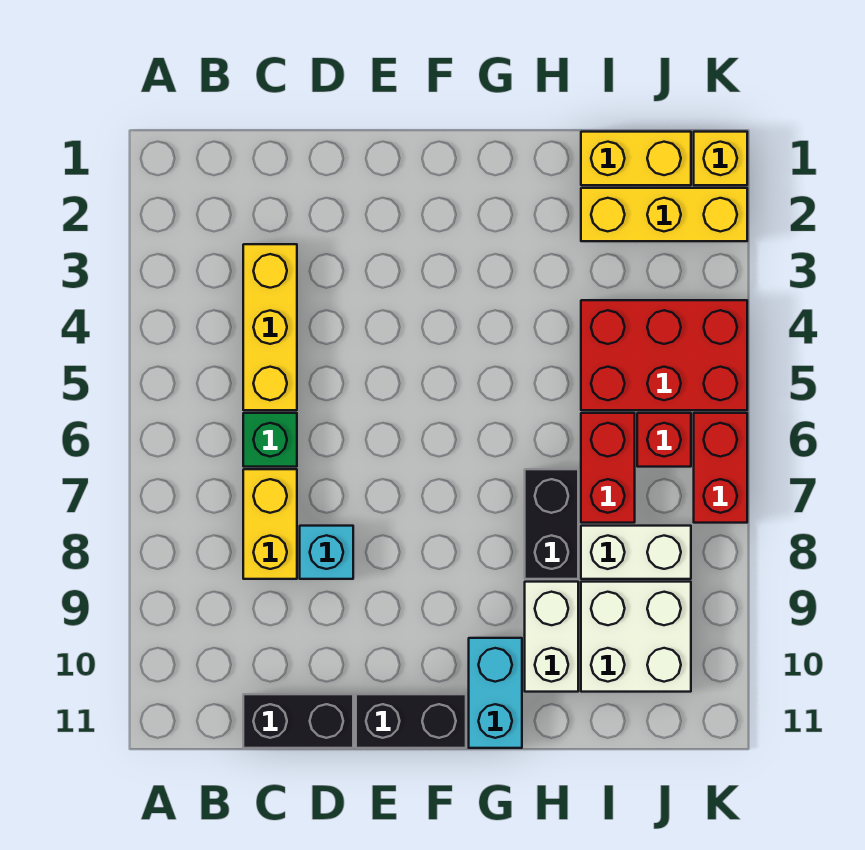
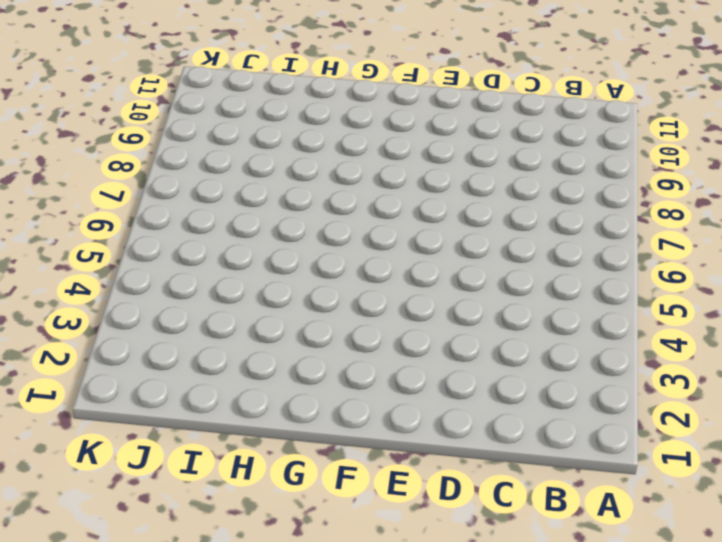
none -> yellow 1x3 brick [243,244,297,410]
none -> green 1x1 brick [243,413,297,467]
none -> yellow 1x2 brick [243,469,297,579]

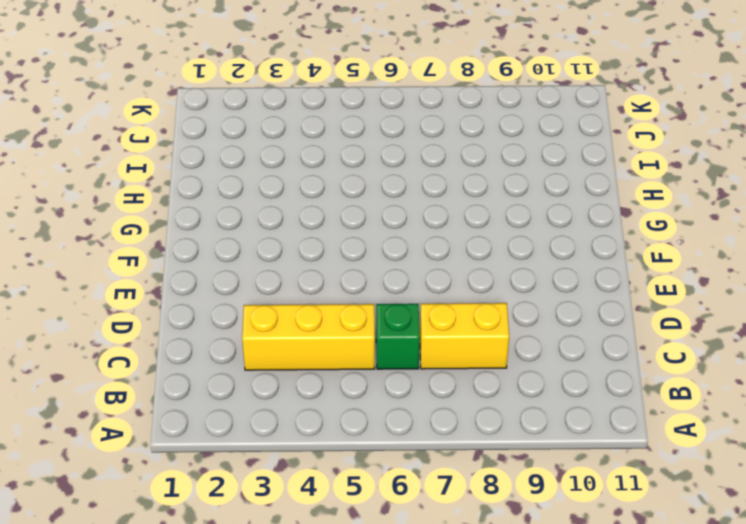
none -> black 1x2 brick [243,694,353,748]
none -> cyan 1x1 brick [300,526,353,579]
none -> black 1x2 brick [356,694,466,748]

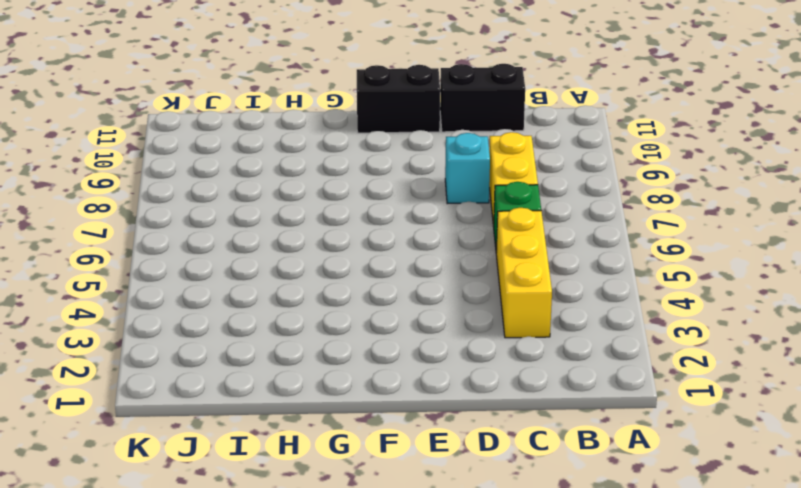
none -> cyan 1x2 brick [469,638,522,748]
none -> black 1x2 brick [525,469,578,579]
none -> white 1x2 brick [525,582,578,692]

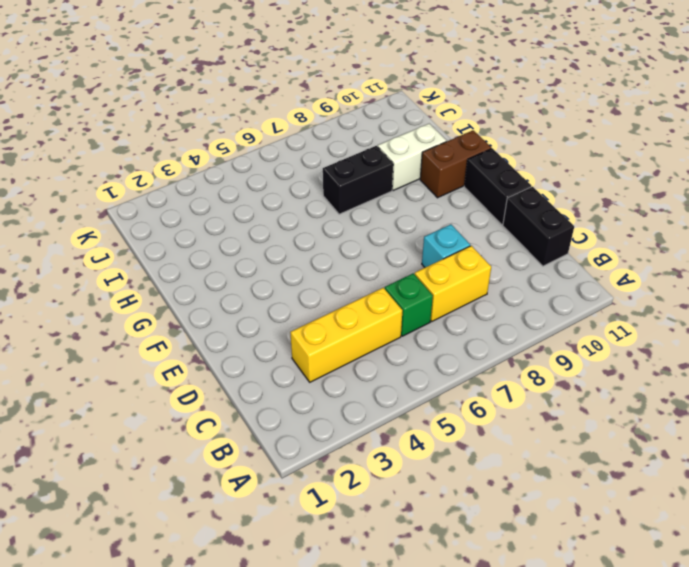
brown 1x2 brick [420,130,491,198] -> cyan 1x2 brick [469,638,522,748]
none -> yellow 1x2 brick [581,132,691,185]
none -> yellow 1x3 brick [581,188,747,241]
none -> red 2x3 brick [581,300,747,410]

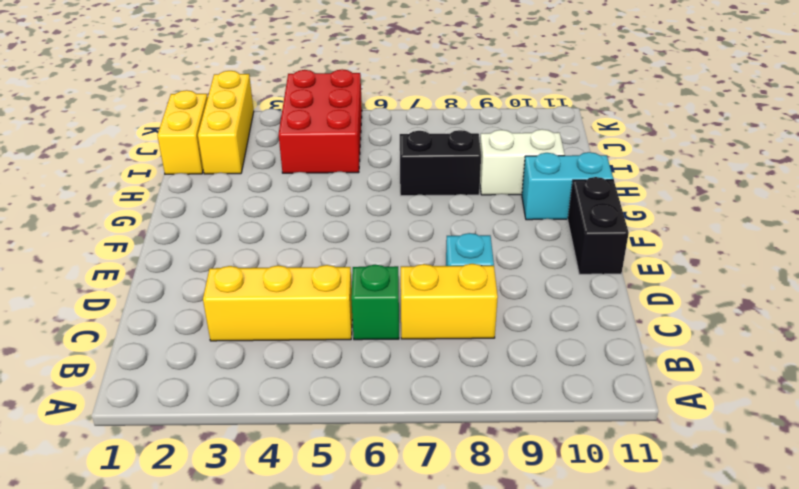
none -> black 1x2 brick [243,694,353,748]
none -> red 1x2 brick [581,413,635,523]
none -> white 1x2 brick [581,526,691,579]

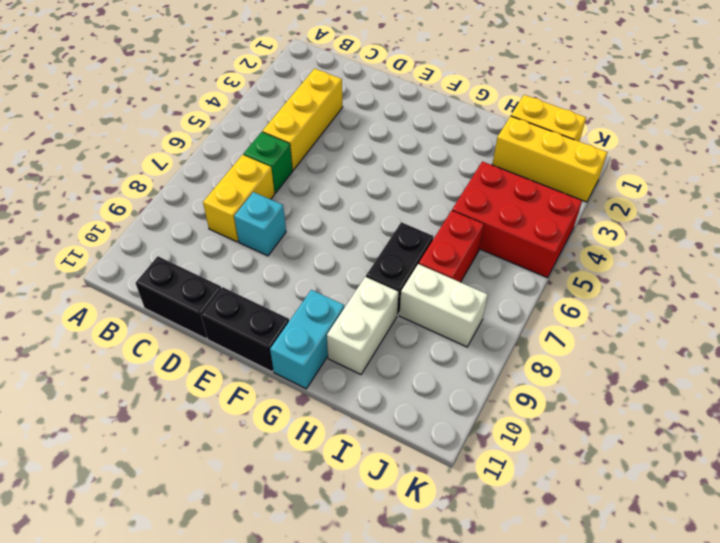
none -> white 2x2 brick [581,582,691,692]
none -> red 1x1 brick [637,413,691,467]
none -> yellow 1x1 brick [694,132,747,185]

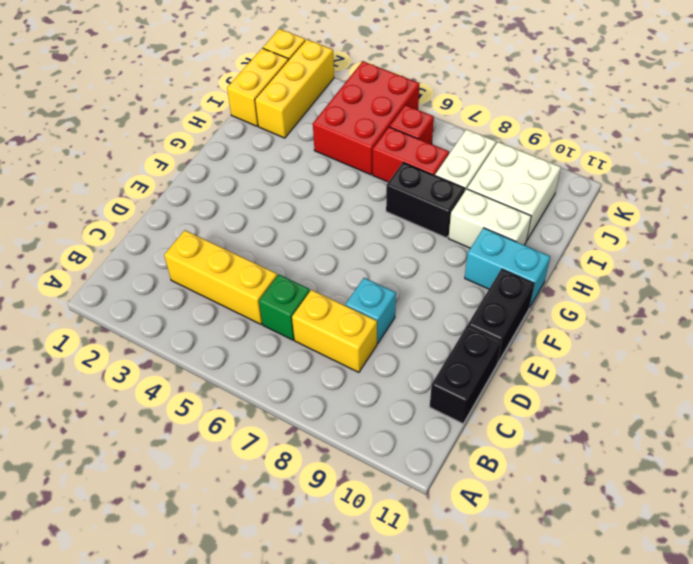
none -> red 1x2 brick [694,413,747,523]

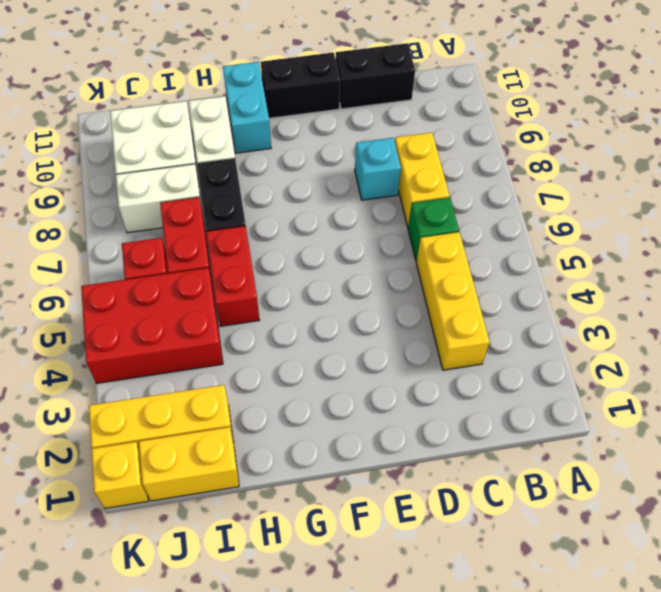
red 1x2 brick [206,226,259,326] -> red 1x2 brick moved to [694,413,747,523]

